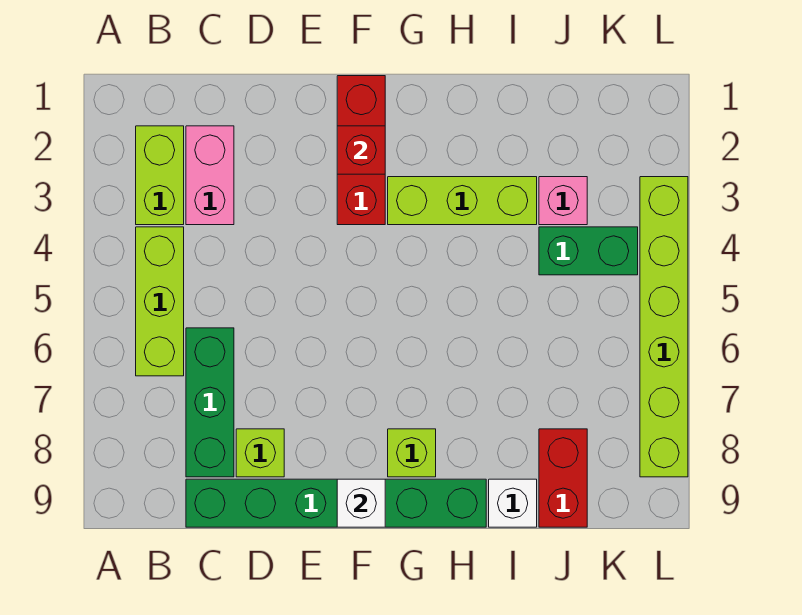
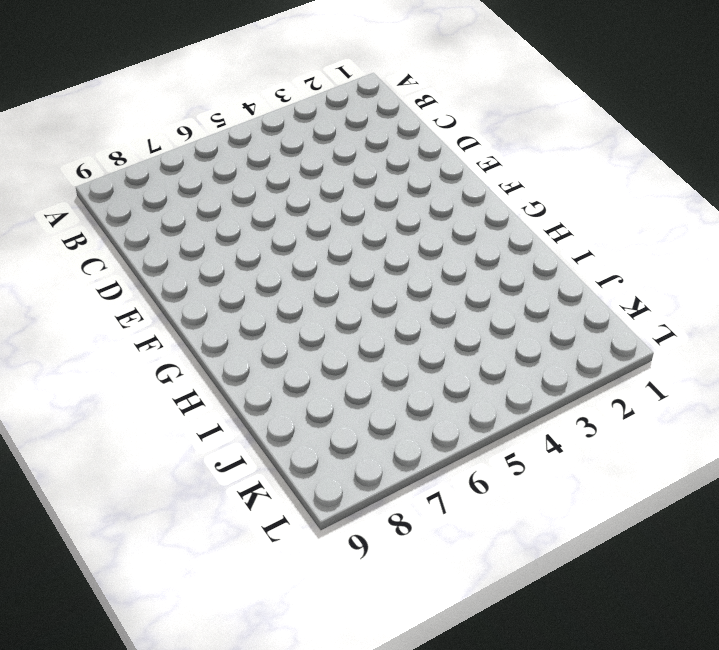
none -> lime 1x2 brick [136,126,184,225]
none -> lime 1x3 brick [136,227,184,376]
none -> pink 1x2 brick [186,126,234,225]

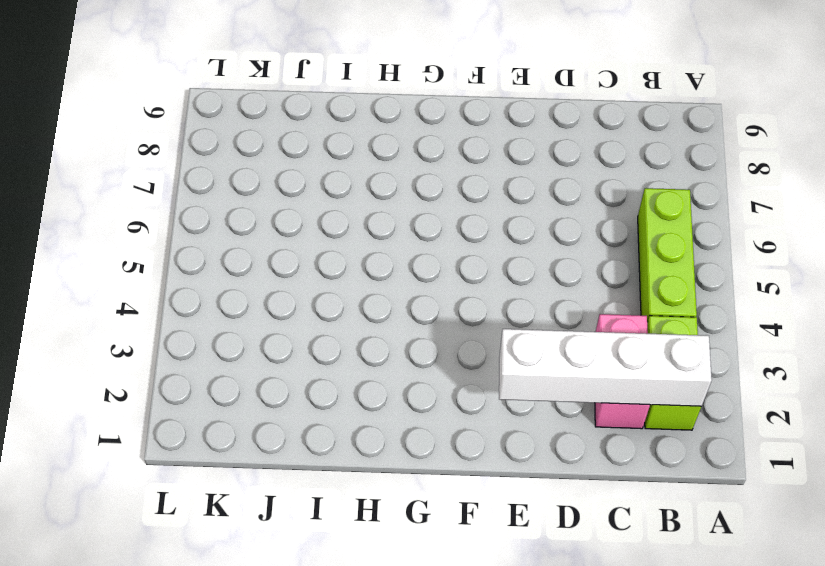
white 1x4 brick [499,329,712,406] -> none
none -> green 1x3 brick [186,328,234,477]
none -> green 1x6 brick [186,479,486,527]
none -> lime 1x1 brick [236,429,284,477]

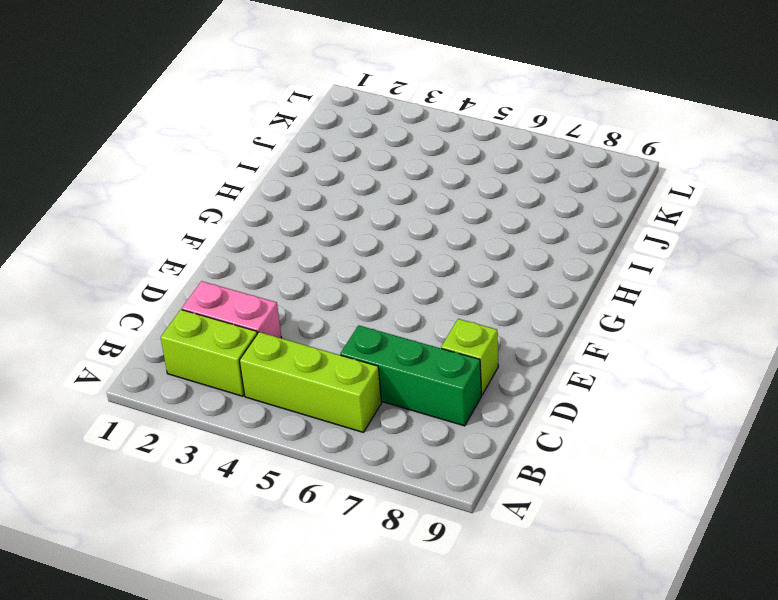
none -> green 1x6 brick [186,479,486,527]
none -> red 1x3 brick [337,76,385,225]
none -> lime 1x3 brick [388,177,537,225]

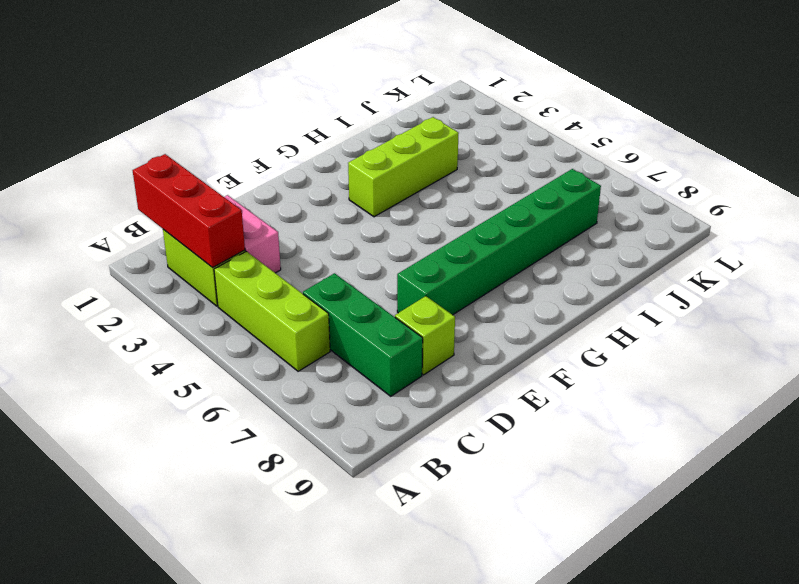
red 1x3 brick [133,154,245,268] -> red 1x3 brick moved to [337,76,385,225]
green 1x6 brick [397,169,601,315] -> green 1x6 brick moved to [186,479,486,527]
none -> lime 1x1 brick [388,429,436,477]
none -> white 1x1 brick [489,479,537,527]
none -> pink 1x1 brick [539,177,587,225]

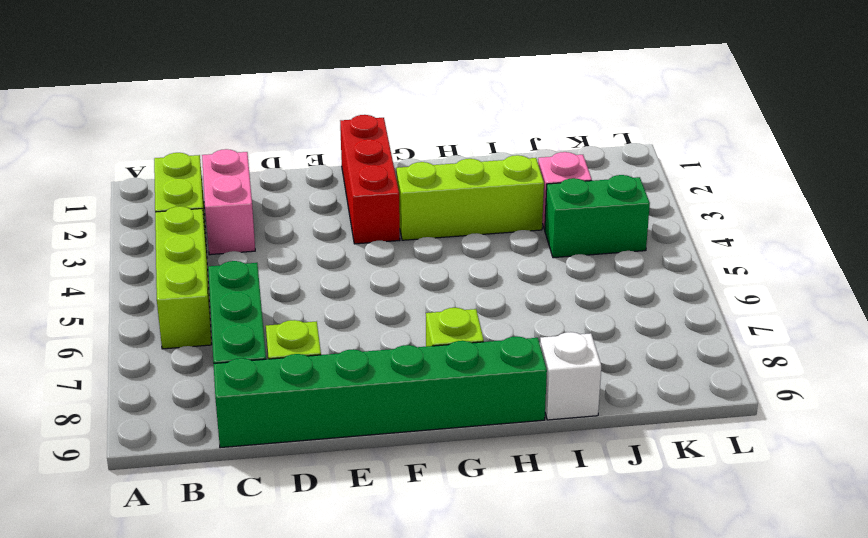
none -> red 1x2 brick [539,429,587,527]
none -> lime 1x6 brick [640,177,688,477]
none -> red 1x1 brick [337,126,385,174]

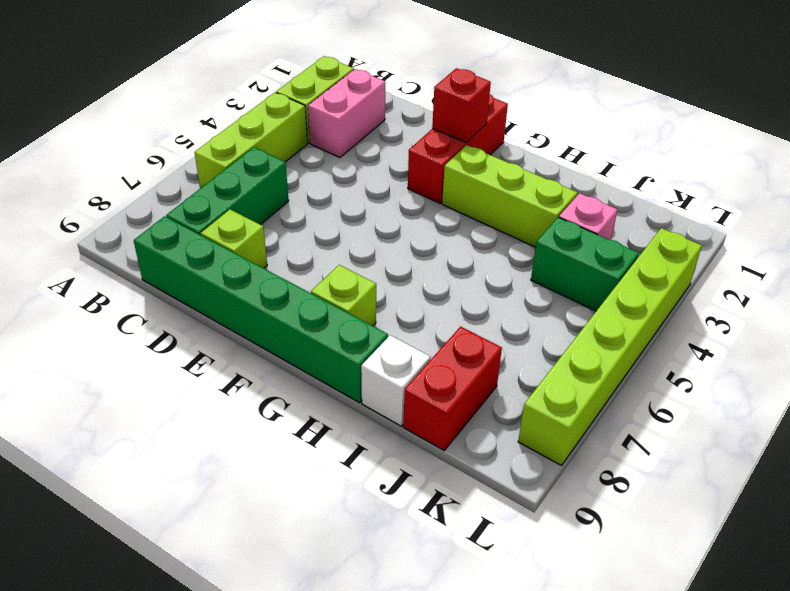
none -> white 1x1 brick [337,479,385,527]

